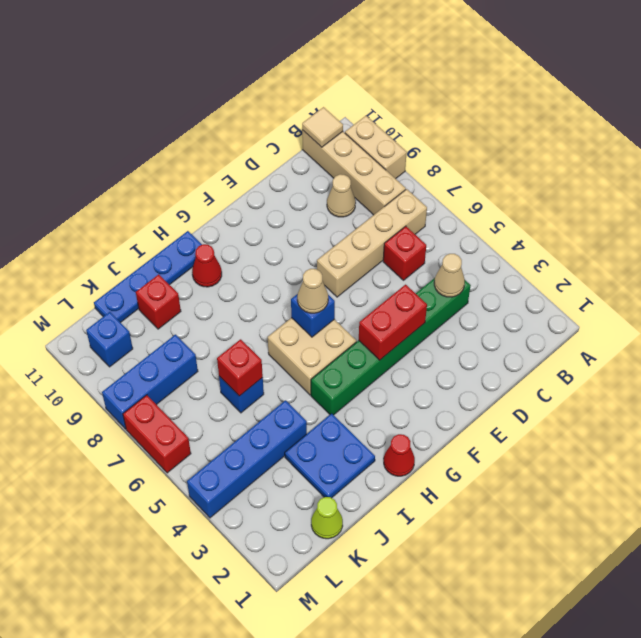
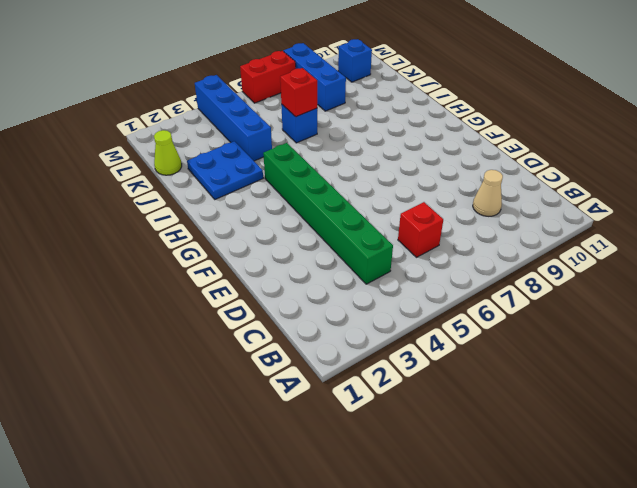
none -> tan 1x2 brick [345,116,407,179]
none -> tan 1x4 brick [317,189,427,297]
none -> tan 1x4 brick [302,130,406,215]

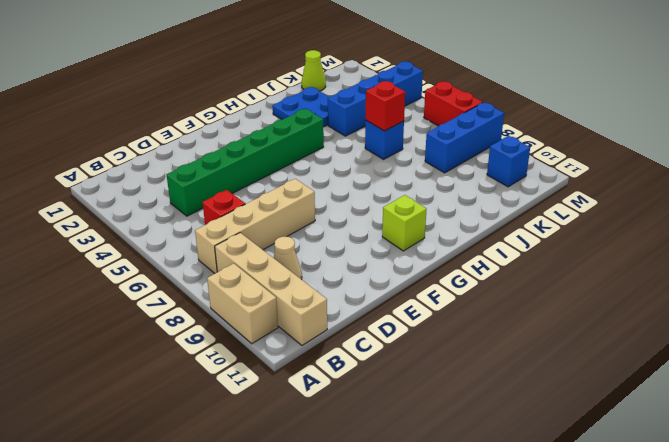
lime 1x1 brick [382,195,427,251] -> none
none -> tan 2x2 brick [268,318,356,395]
none -> red 1x1 cone [384,434,415,476]
none -> red 1x1 cone [192,244,222,287]

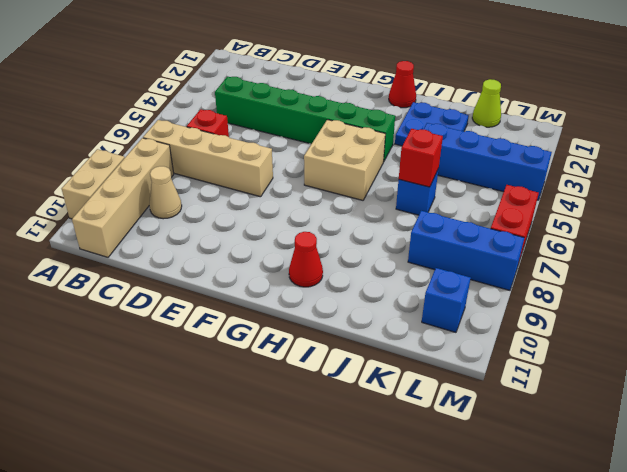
none -> blue 1x4 plate [94,231,202,323]
none -> red 1x1 brick [136,274,181,329]
none -> tan 1x1 tile [302,107,343,147]

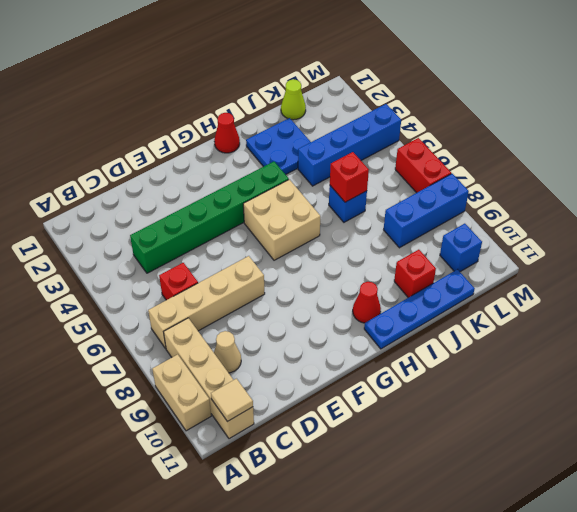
none -> tan 1x1 cone [434,254,465,297]
none -> red 1x2 brick [359,285,427,360]
none -> blue 1x1 brick [291,294,335,337]

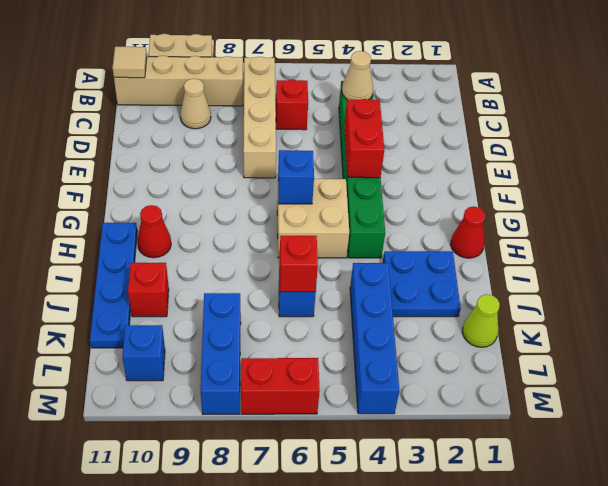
none -> tan 1x1 cone [297,269,328,313]

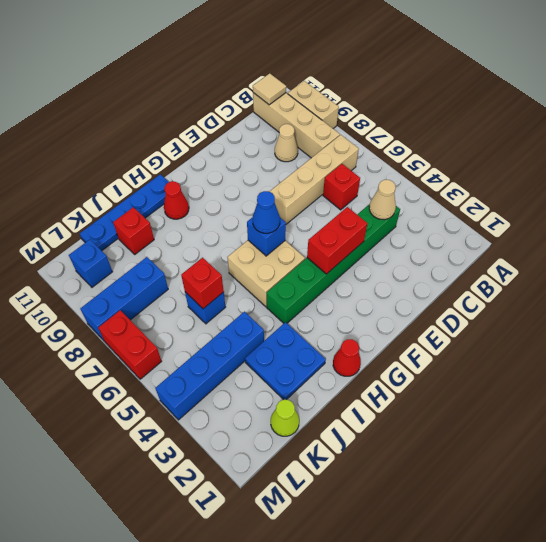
blue 1x1 cone [253,191,280,233] -> tan 1x1 cone [297,269,328,313]

